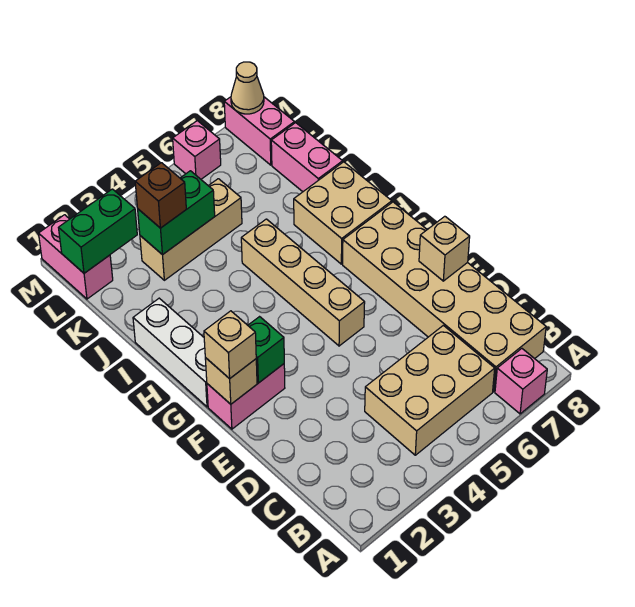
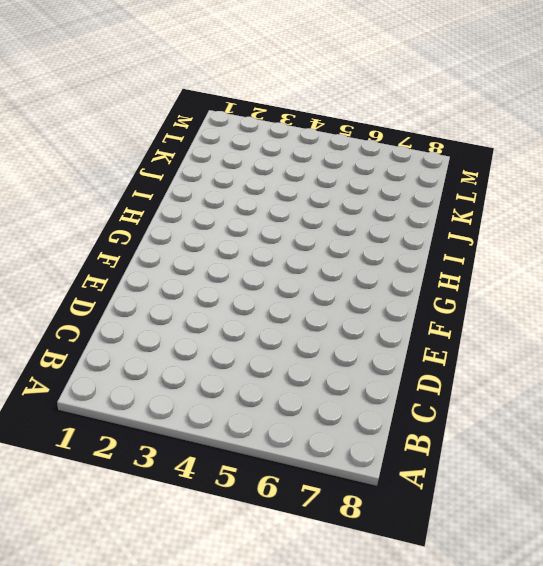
none -> pink 1x1 brick [495,349,547,414]
none -> tan 2x3 brick [365,325,495,455]
none -> tan 2x6 brick [343,202,546,392]

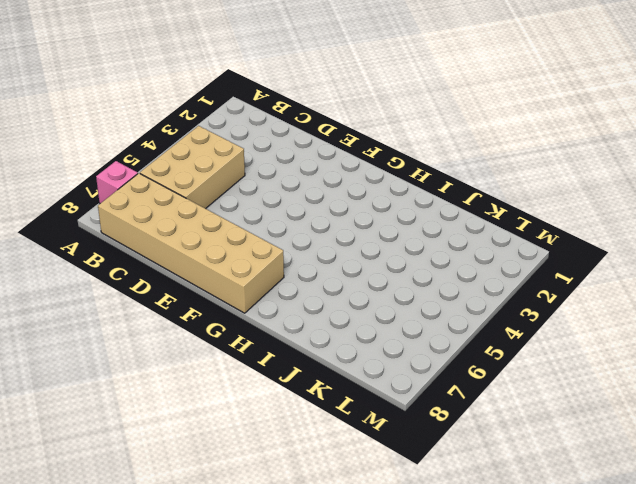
none -> pink 1x2 brick [207,364,285,429]
none -> tan 1x4 brick [241,219,365,346]
none -> white 1x3 brick [133,298,208,407]

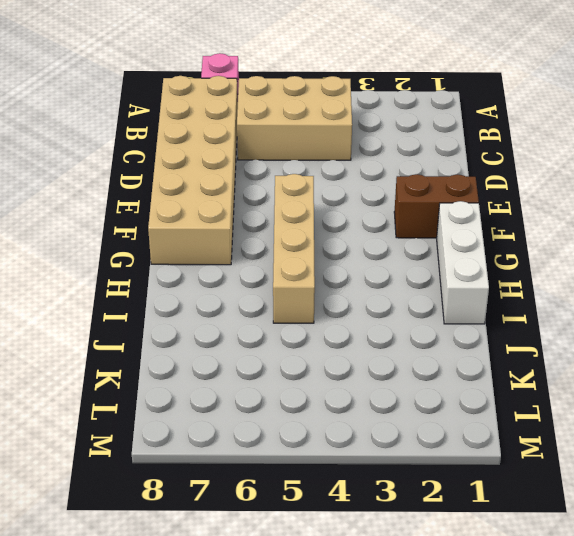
brown 1x2 brick [394,174,479,238] -> pink 1x2 brick [207,364,285,429]
none -> tan 2x2 brick [294,162,392,264]
none -> pink 1x2 brick [271,123,343,192]
none -> tan 1x3 brick [140,179,242,280]

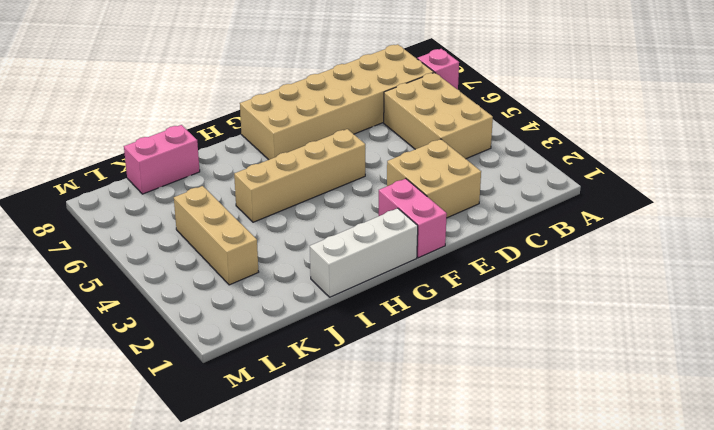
tan 2x2 brick [387,139,481,218] -> tan 2x2 brick moved to [294,162,392,264]
none -> pink 1x2 brick [39,215,113,299]
none -> pink 1x2 brick [224,97,295,165]
none -> pink 1x1 brick [173,121,221,179]

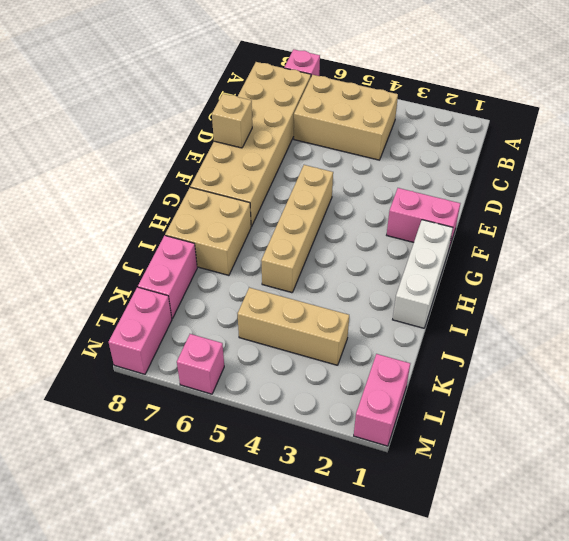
none -> tan 1x1 brick [205,358,257,404]
none -> green 1x1 brick [248,317,284,383]
none -> green 1x2 brick [138,171,215,255]

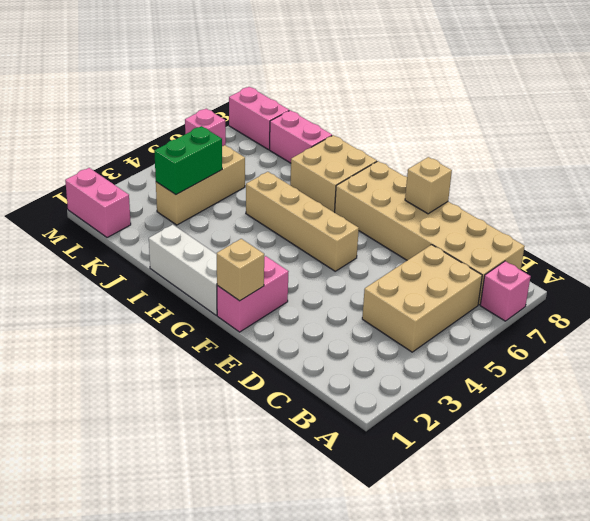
none -> green 1x1 brick [248,317,284,383]
none -> green 1x2 brick [59,189,137,273]
none -> tan 1x1 cone [231,62,264,114]

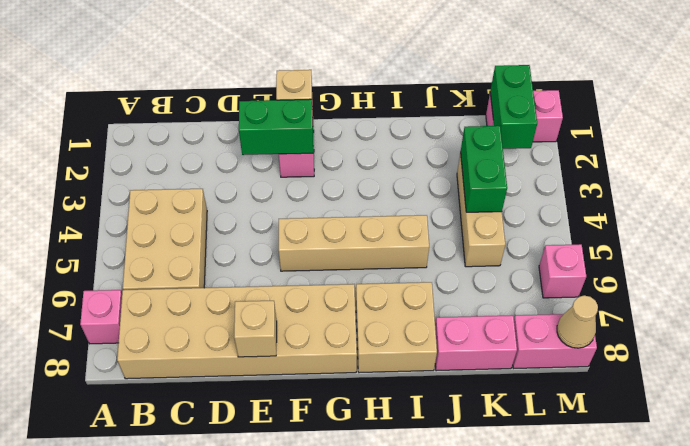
green 1x2 brick [239,99,313,155] -> green 1x1 brick [248,317,284,383]
none -> white 1x3 brick [133,298,208,407]
none -> tan 1x1 brick [204,311,256,379]
none -> brown 1x1 brick [135,163,186,228]

